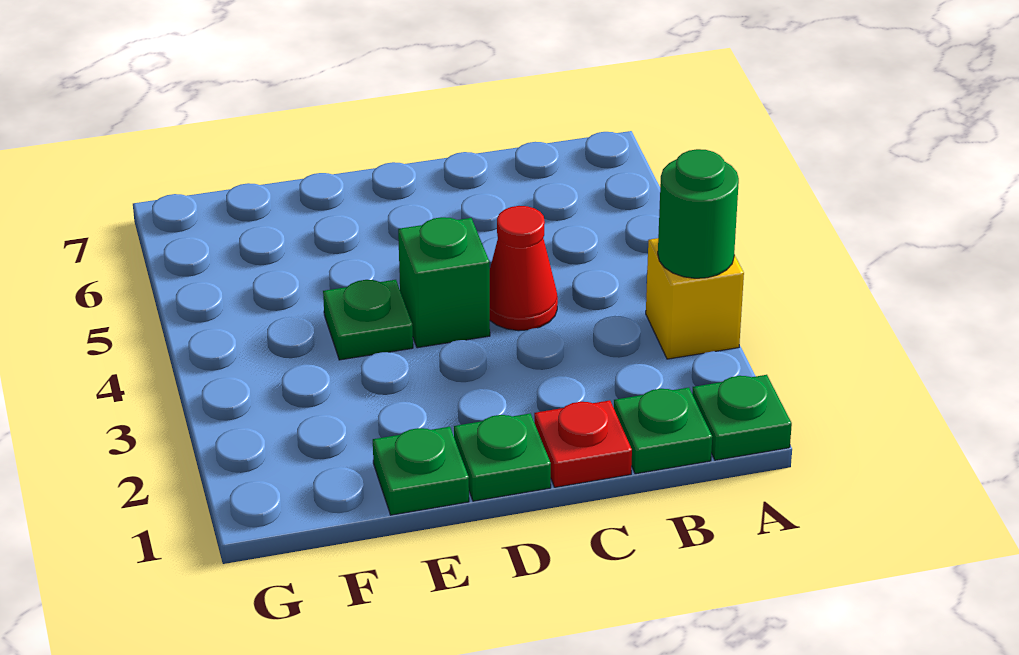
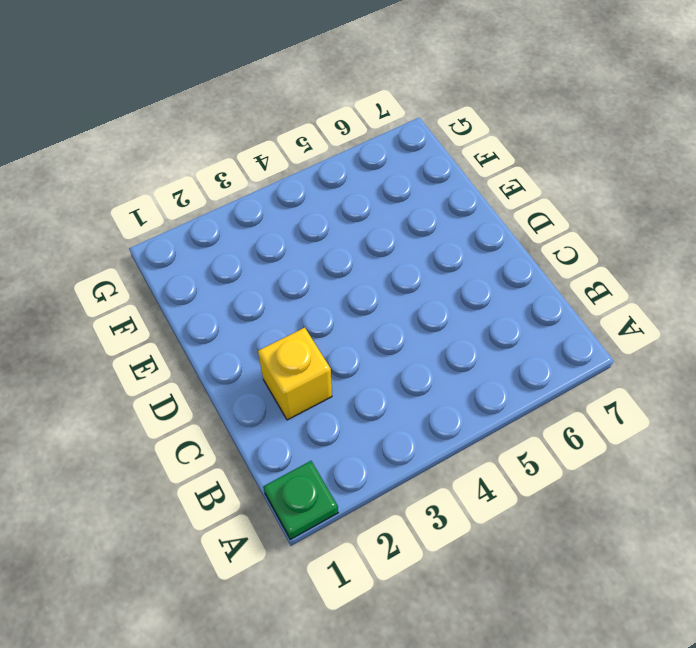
yellow 1x1 brick [258,328,332,420] -> yellow 1x1 brick moved to [646,238,744,359]
none -> green 1x1 plate [614,388,712,474]
none -> red 1x1 plate [534,400,632,487]

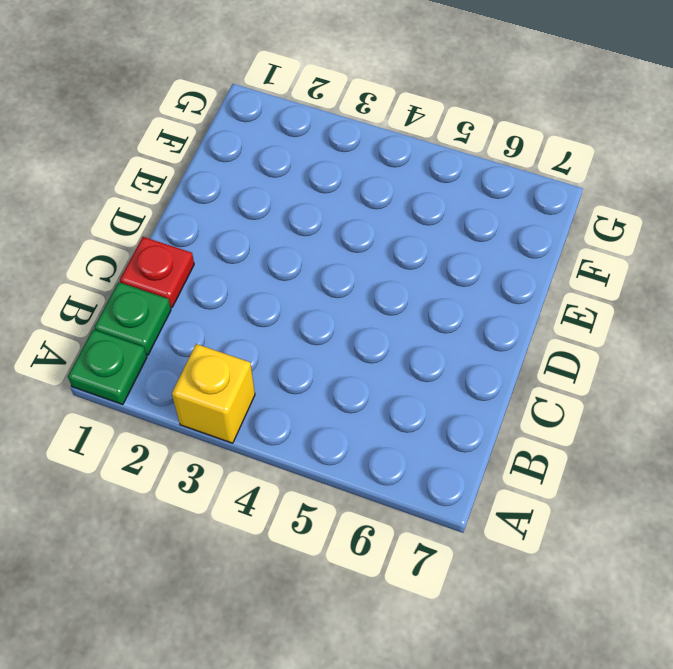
none -> red 1x1 cone [490,206,558,331]
none -> green 1x1 plate [454,414,551,501]

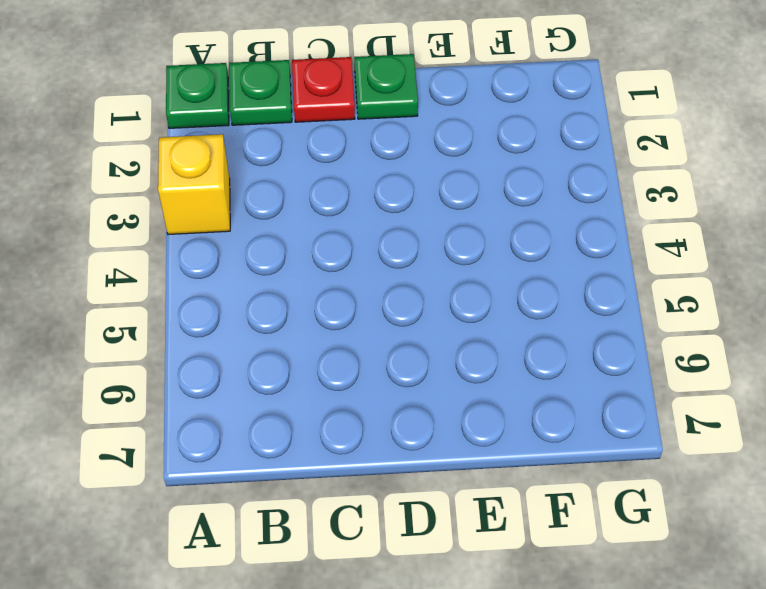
none -> red 1x1 cone [490,206,558,331]
none -> green 1x1 brick [398,217,490,348]

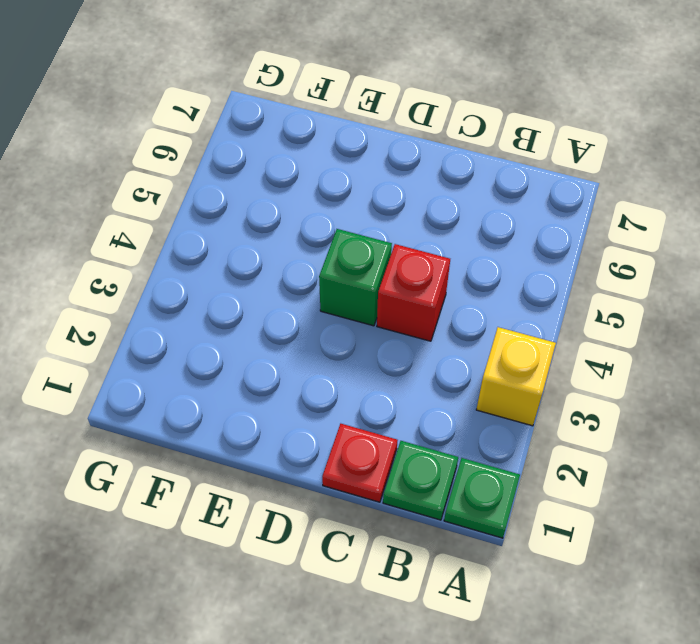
red 1x1 brick [377,244,450,341] -> red 1x1 cone [490,206,558,331]
none -> green 1x1 plate [454,414,551,501]
none -> green 1x1 plate [373,427,469,515]

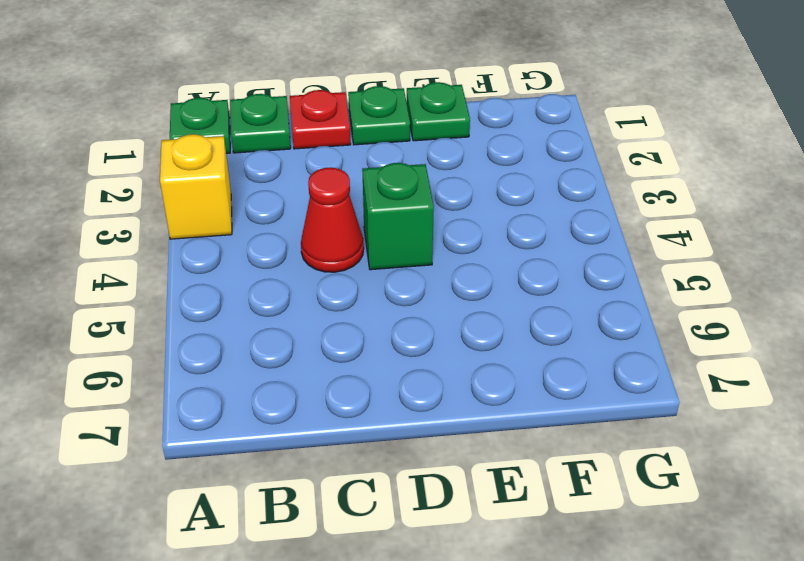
none -> green 1x1 plate [323,280,413,360]
none -> green 1x1 round brick [658,149,739,278]

